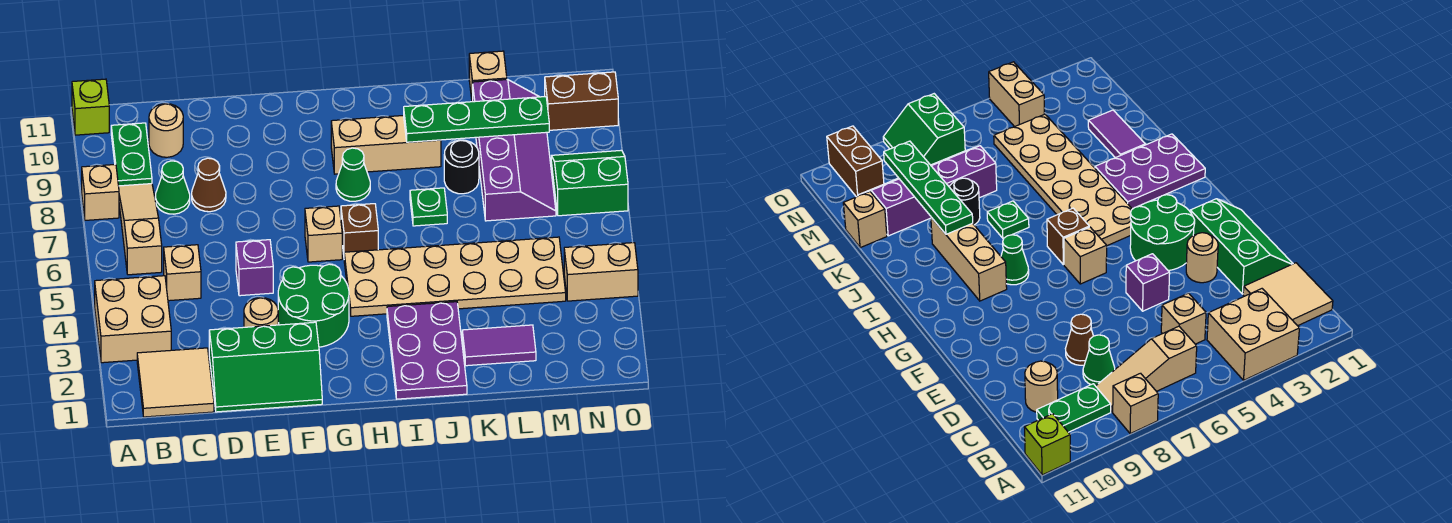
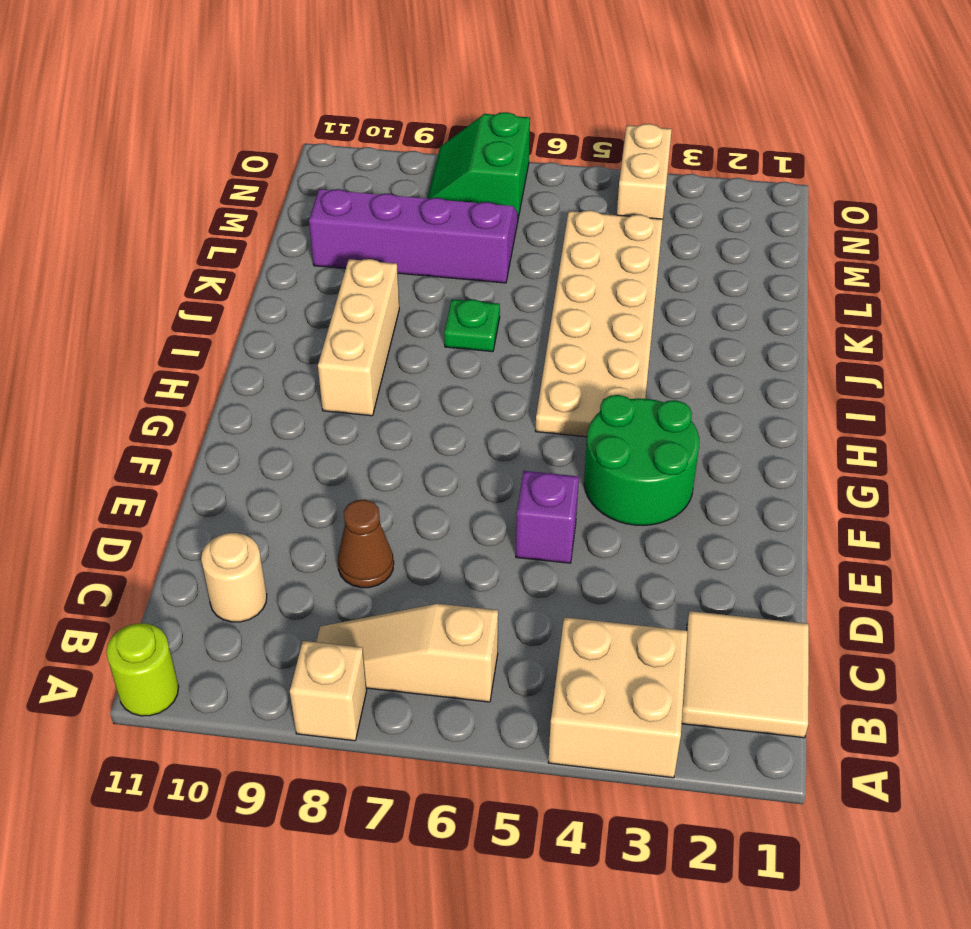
lime 1x1 round brick [106,623,179,716] -> lime 1x1 brick [72,79,109,135]
none -> green 1x2 plate [111,123,152,186]
none -> tan 1x1 brick [164,245,201,301]
none -> green 1x1 cone [155,161,190,214]

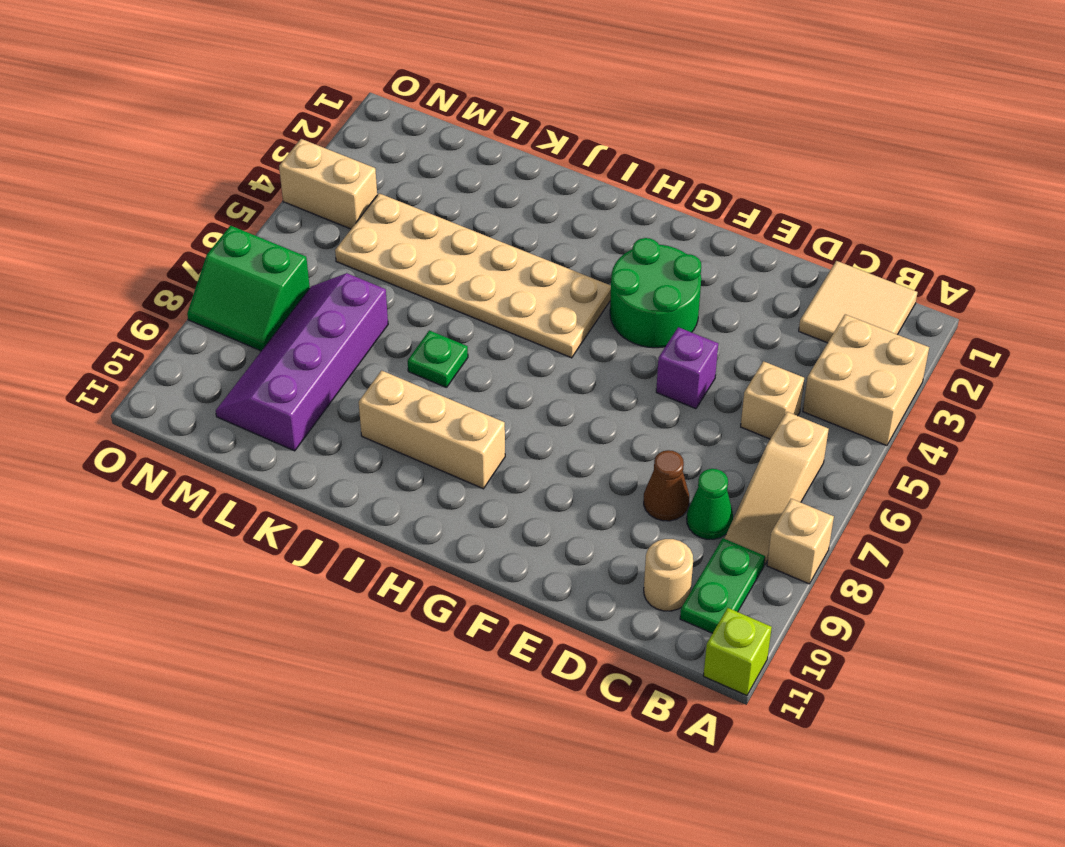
none -> green 2x3 slope [209,322,322,412]
none -> tan 1x1 round brick [244,298,278,327]
none -> tan 1x1 brick [305,206,342,262]

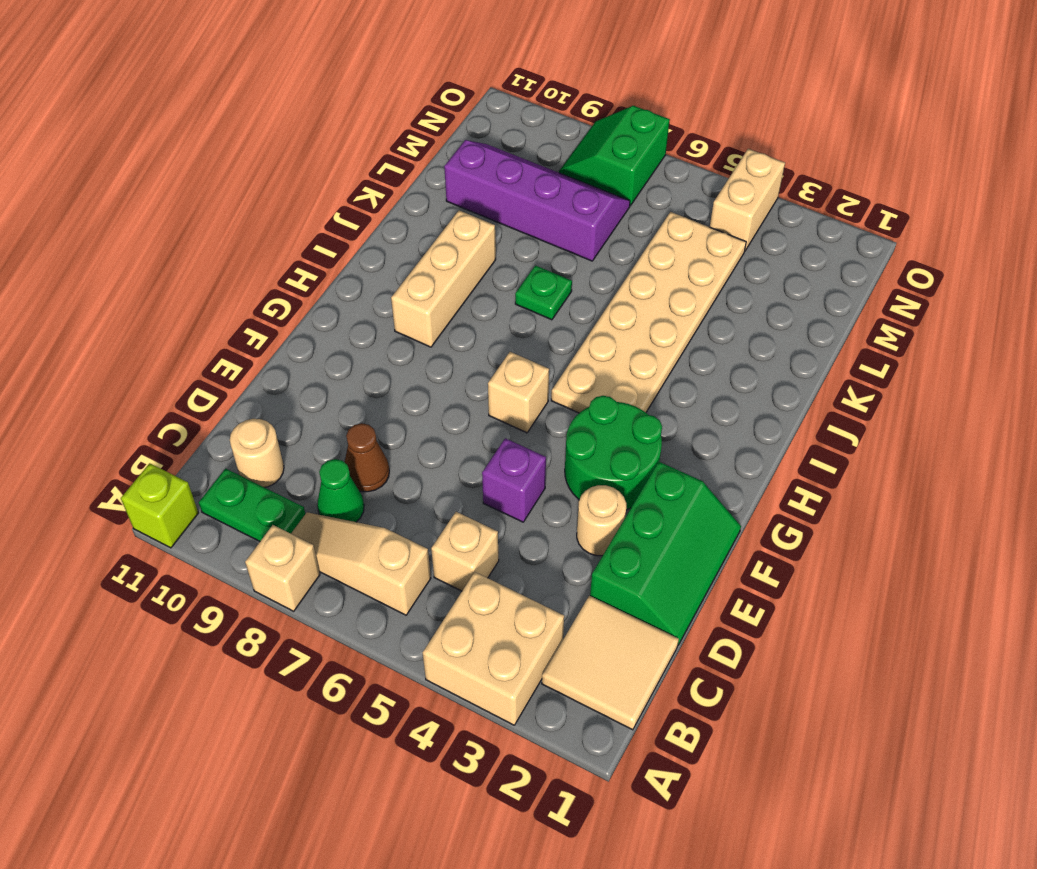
none -> brown 1x1 brick [341,204,378,254]
none -> green 1x1 cone [336,148,370,201]
none -> purple 2x3 plate [387,302,467,399]

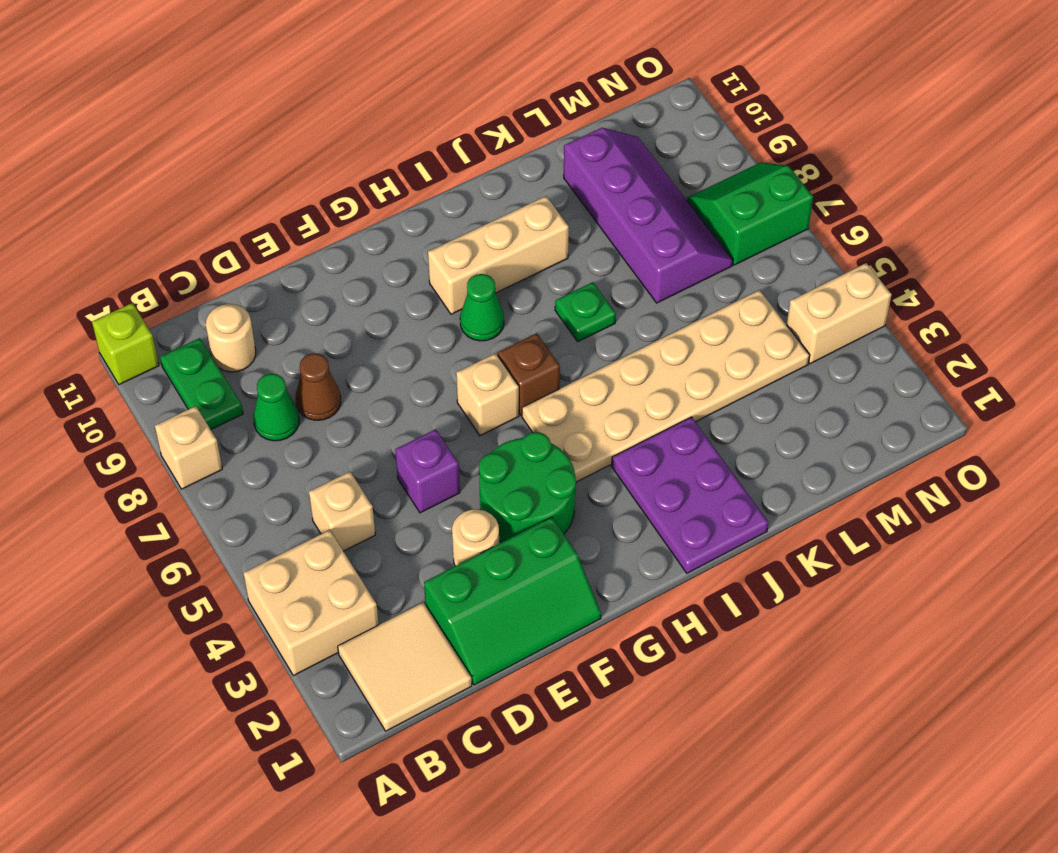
none -> tan 1x3 slope [119,184,162,275]
none -> purple 1x2 tile [462,325,536,366]
none -> black 1x1 round brick [444,140,479,194]

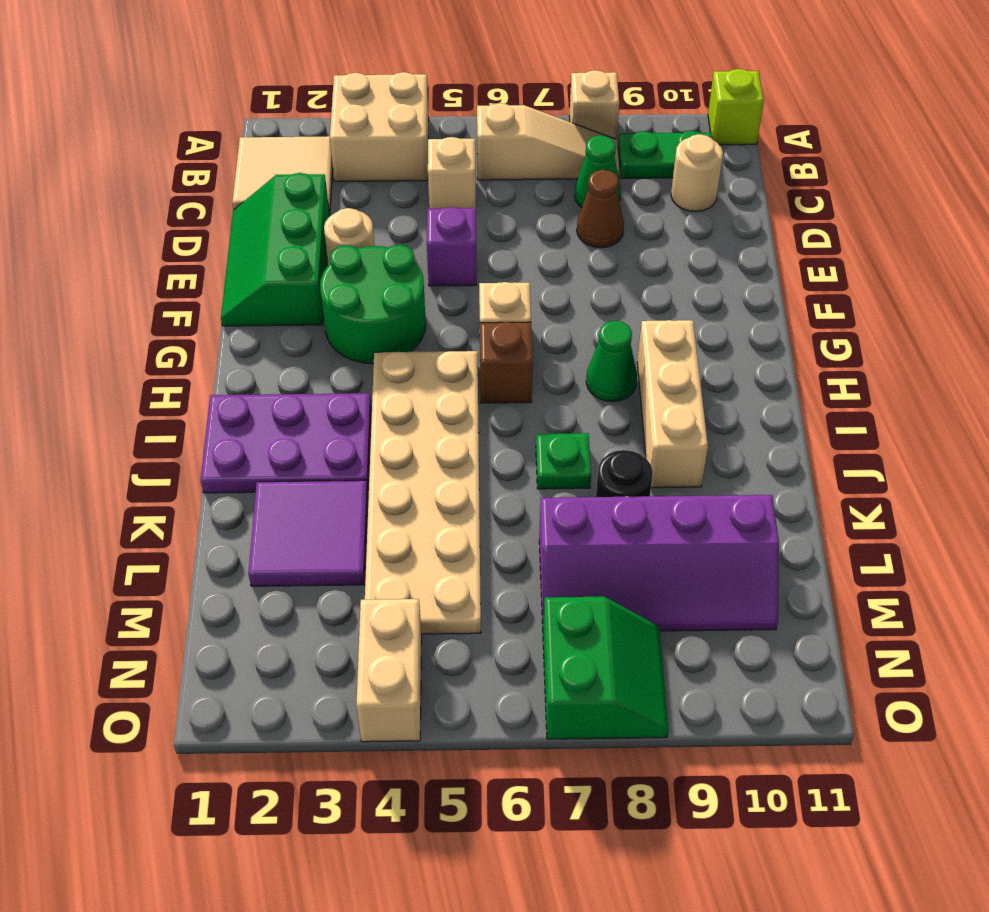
purple 2x2 tile [248,480,368,586] -> purple 1x2 tile [462,325,536,366]
none -> tan 1x1 brick [469,51,507,101]
none -> brown 1x2 brick [545,72,618,130]
none -> green 1x4 plate [404,97,549,142]

